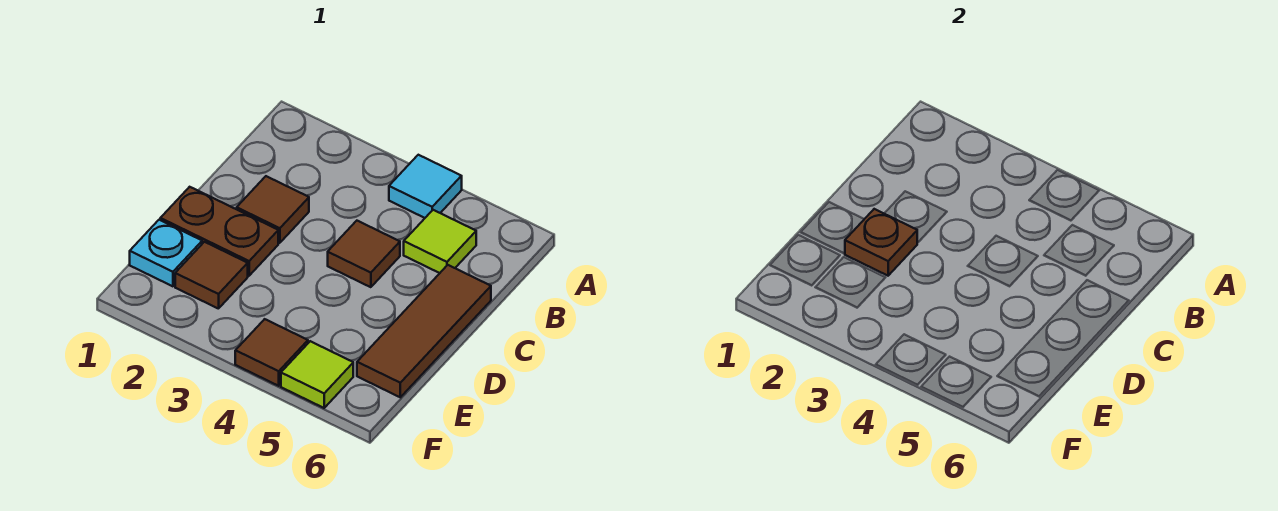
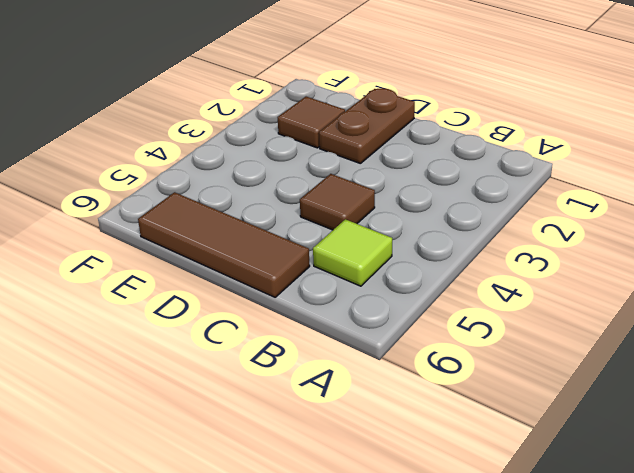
none -> cyan 1x1 tile [389,155,462,218]
none -> brown 1x1 tile [237,176,309,243]

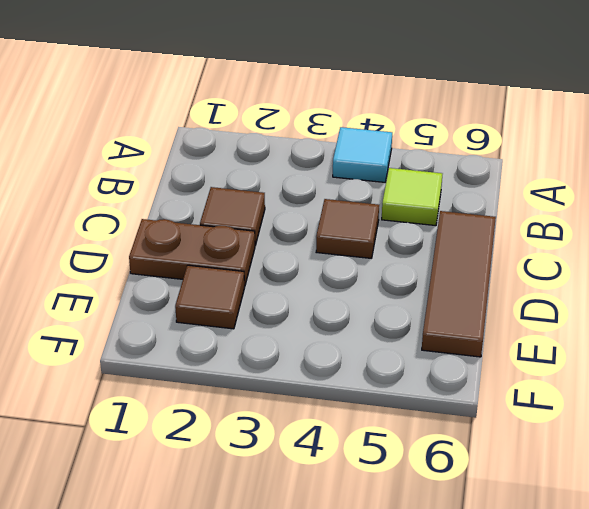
none -> cyan 1x1 plate [130,220,202,286]
none -> brown 1x1 tile [235,319,308,386]

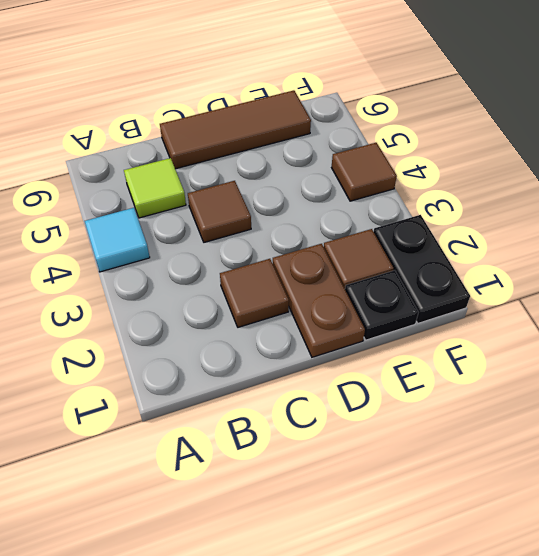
black 1x1 plate [345,270,418,340] -> cyan 1x1 plate [130,220,202,286]
black 1x2 plate [374,215,470,323] -> none
none -> lime 1x1 tile [281,341,353,408]
none -> brown 1x1 plate [845,209,918,276]

